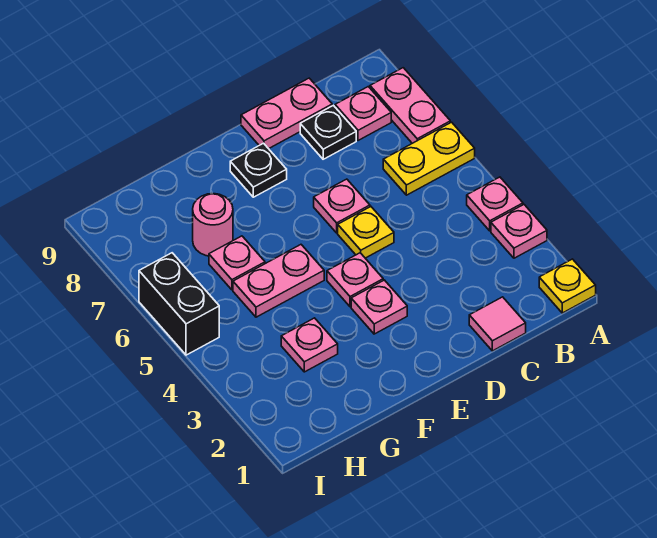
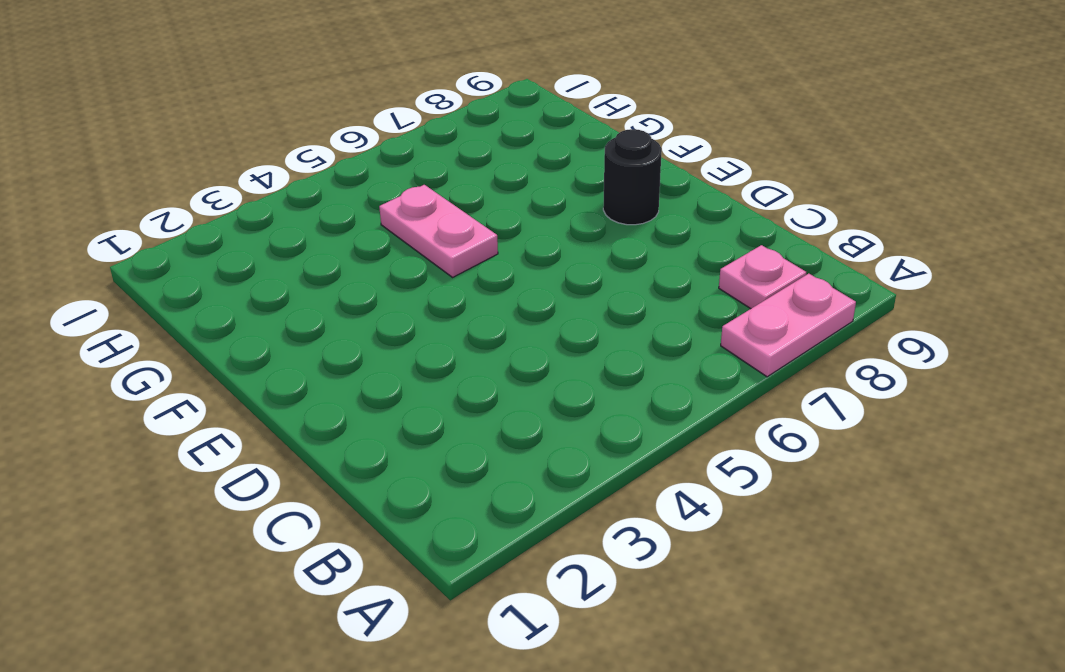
black 1x1 round brick [603,129,662,225] -> black 1x1 plate [230,143,287,197]
none -> yellow 1x1 plate [539,259,596,313]
none -> pink 1x1 plate [491,205,547,258]
none -> pink 1x1 plate [467,177,523,231]

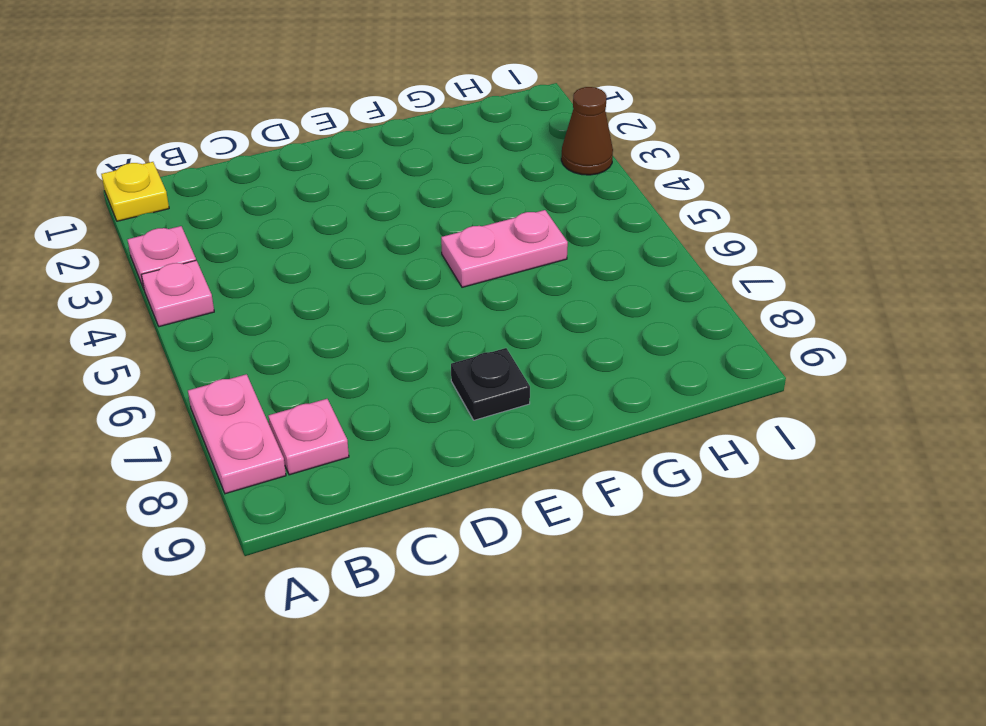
brown 1x1 cone [561,87,613,175] -> none
none -> yellow 1x2 plate [383,122,475,195]
none -> pink 1x1 tile [469,297,526,351]
none -> black 1x1 plate [300,105,356,159]

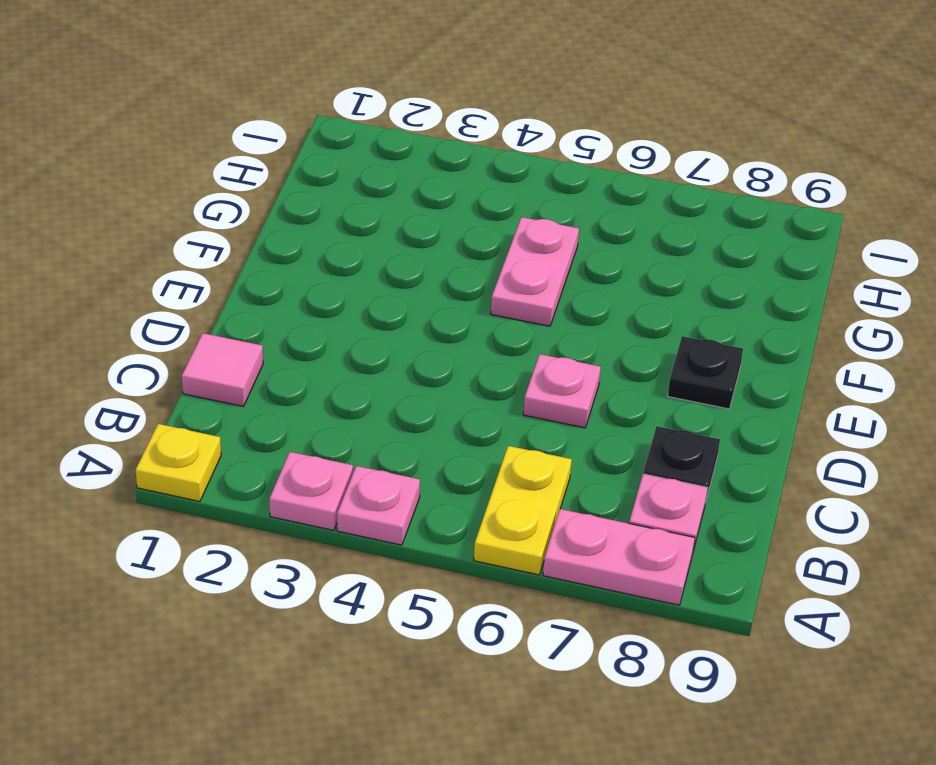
none -> pink 1x2 plate [241,78,332,149]
none -> yellow 1x1 plate [338,207,394,258]
none -> pink 1x1 plate [351,280,407,334]

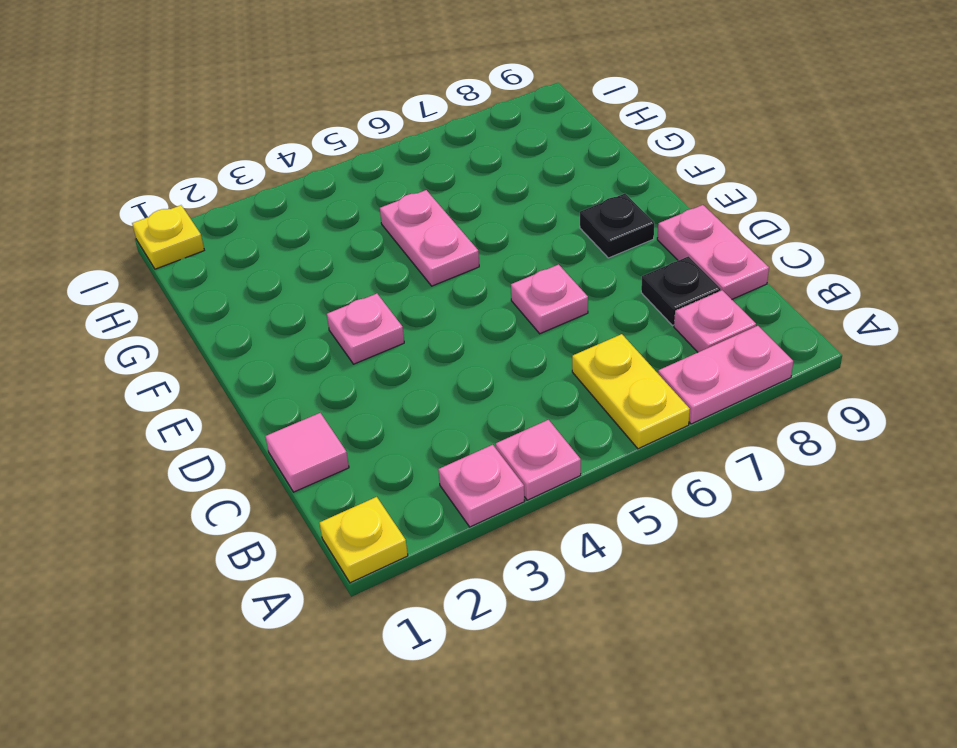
yellow 1x1 plate [132,205,204,269] -> yellow 1x1 plate moved to [338,207,394,258]
none -> pink 1x1 plate [327,253,383,307]
none -> pink 1x1 plate [281,318,338,372]
none -> pink 1x1 plate [209,236,265,290]

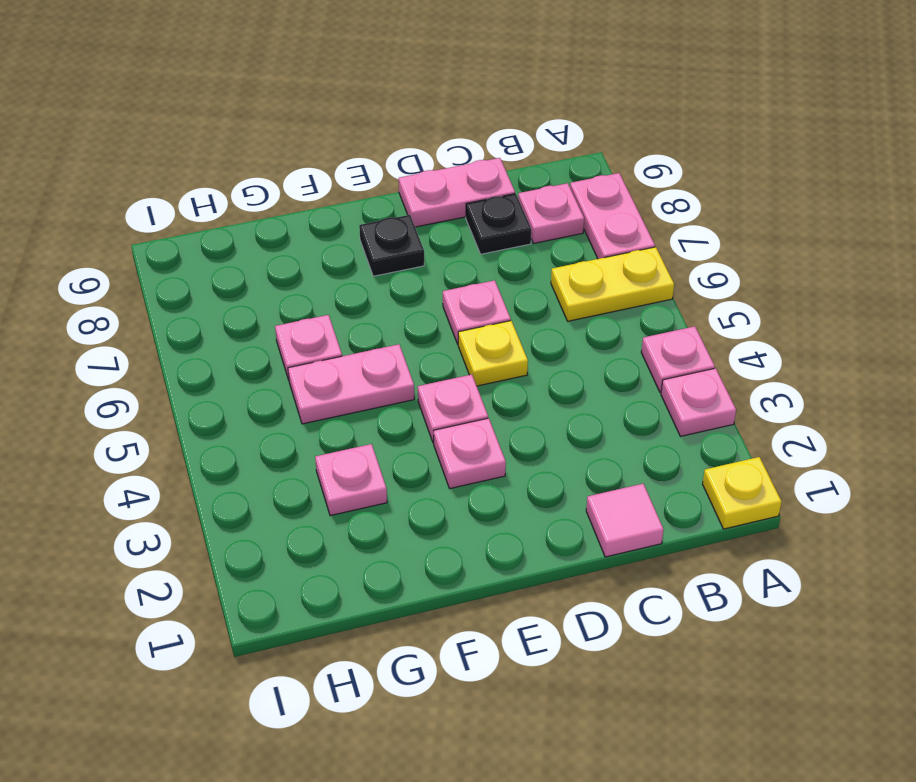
none -> pink 1x1 round brick [193,194,233,256]
none -> black 1x2 brick [139,253,219,355]

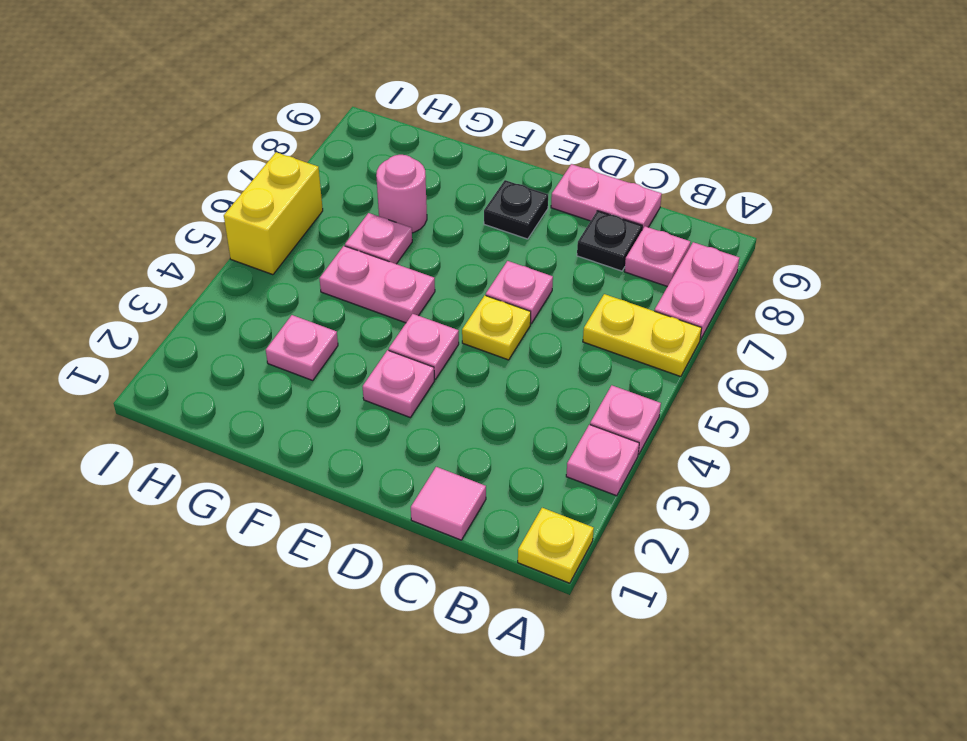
yellow 1x2 brick [224,152,323,275] -> black 1x2 brick [139,253,219,355]

